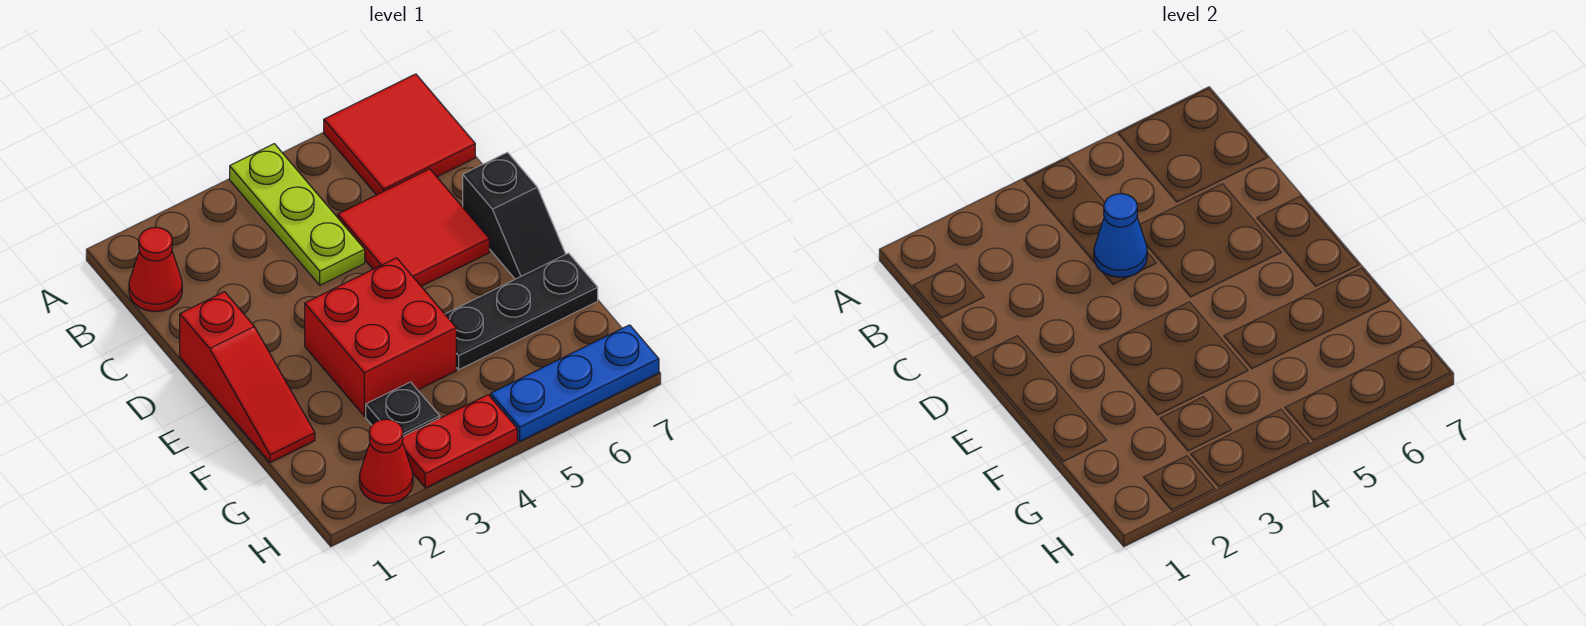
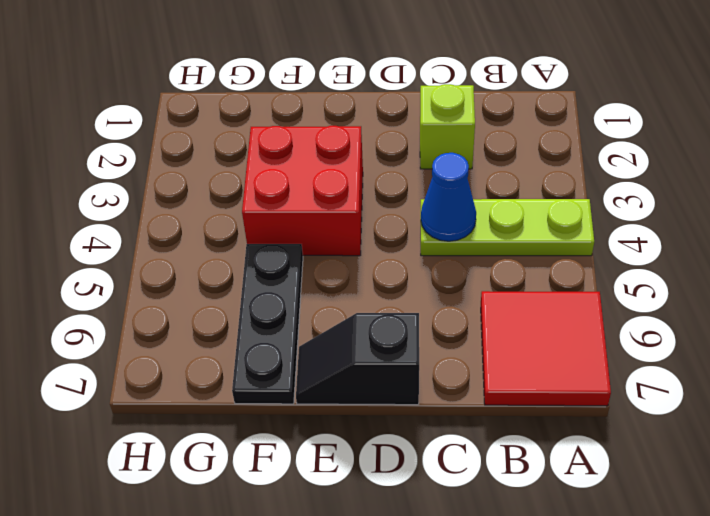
lime 1x1 brick [420,84,475,169] -> none
none -> red 1x1 cone [129,228,182,312]
none -> red 2x2 tile [338,169,489,286]
none -> red 1x3 slope [180,292,315,463]

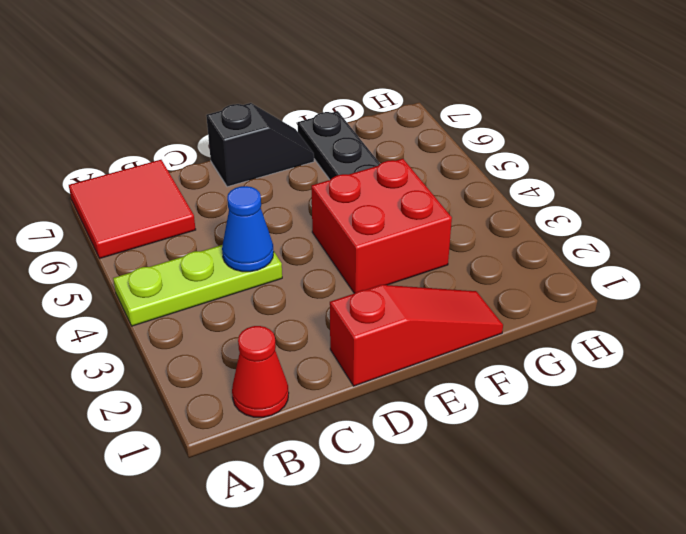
none -> red 2x2 tile [338,169,489,286]
none -> black 1x1 plate [366,382,440,436]
none -> red 1x1 cone [359,419,413,503]

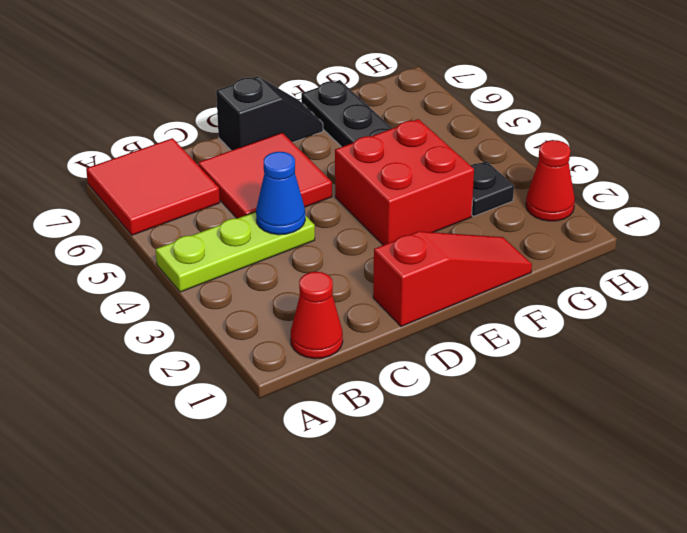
none -> red 1x2 plate [403,395,517,488]
none -> blue 1x3 plate [491,325,659,441]

